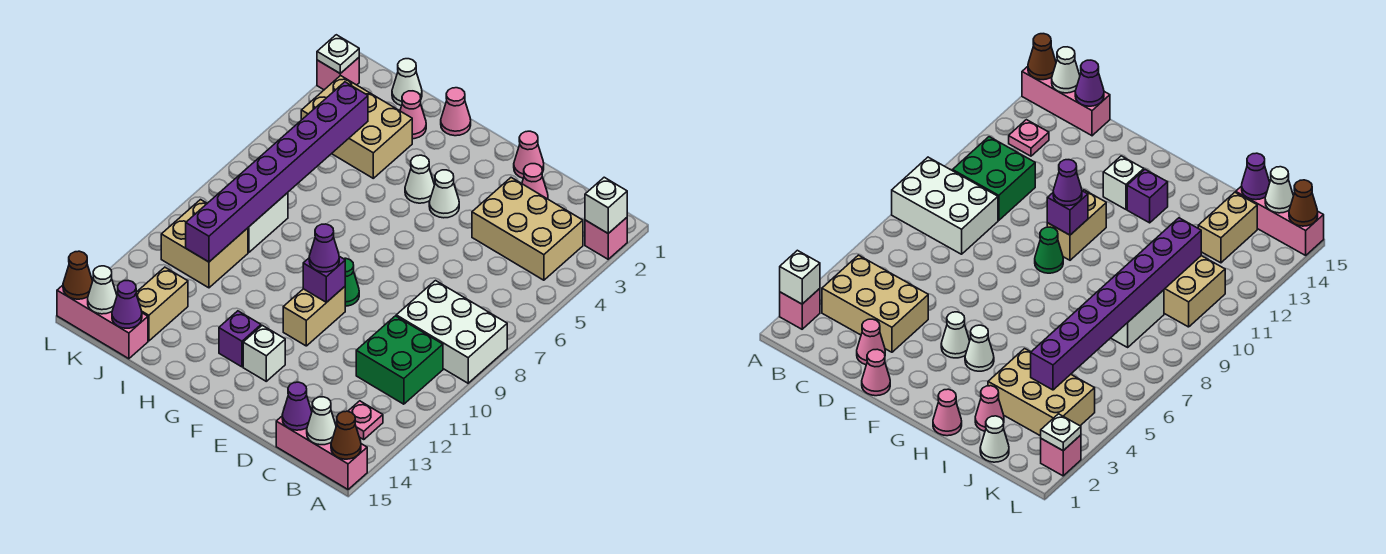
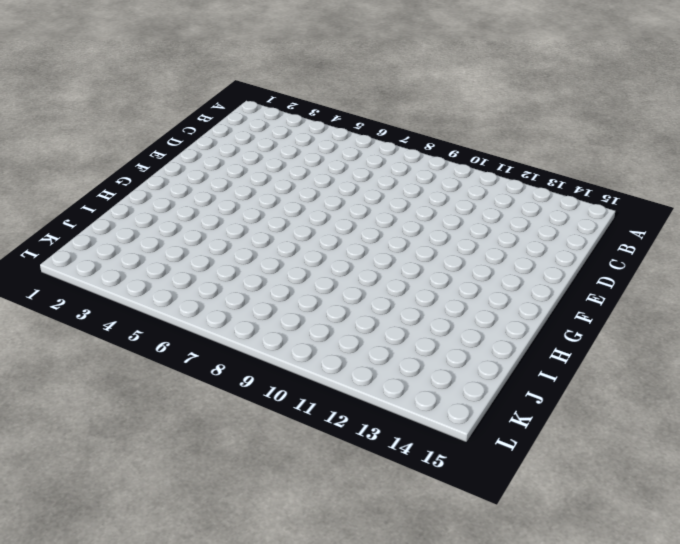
none -> pink 1x1 brick [585,218,627,259]
none -> white 2x3 brick [396,281,507,383]
none -> pink 1x3 brick [276,417,367,490]
none -> tan 2x3 brick [472,178,583,280]

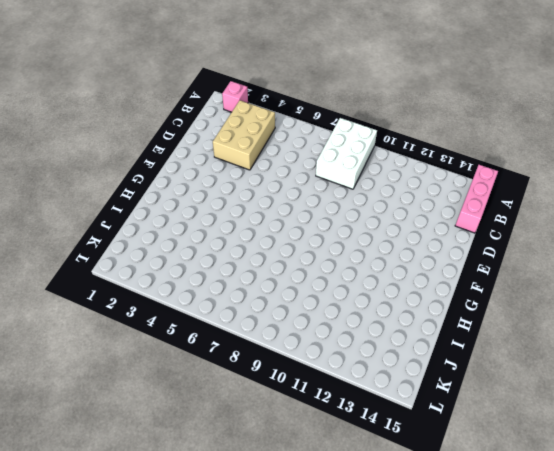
none -> green 2x2 brick [356,316,443,404]
none -> pink 1x1 plate [348,401,383,439]
none -> pink 1x1 cone [522,164,548,199]
none -> pink 1x1 cone [514,131,544,178]

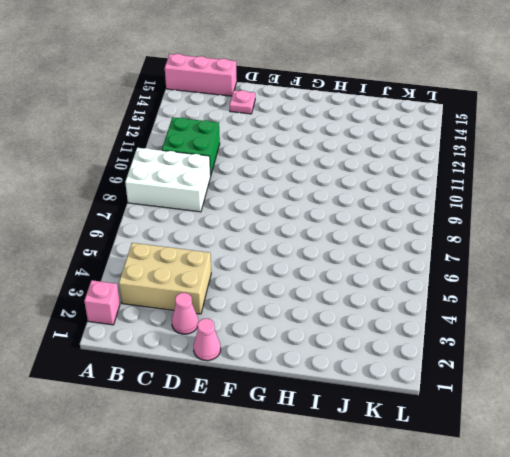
pink 1x1 plate [230,90,255,114] -> pink 1x1 plate moved to [348,401,383,439]
none -> white 1x1 cone [429,170,459,218]
none -> green 1x1 cone [344,258,359,306]
none -> tan 1x2 brick [283,287,345,346]
none -> white 1x1 brick [243,325,285,381]

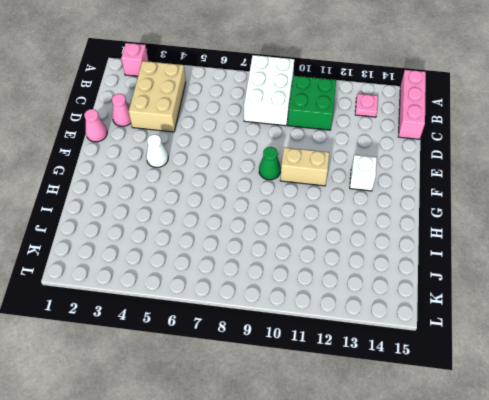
none -> white 1x1 cone [405,155,434,203]
none -> purple 1x1 brick [219,311,261,367]
none -> pink 1x1 cone [441,88,471,136]
none -> pink 1x1 cone [400,91,426,139]

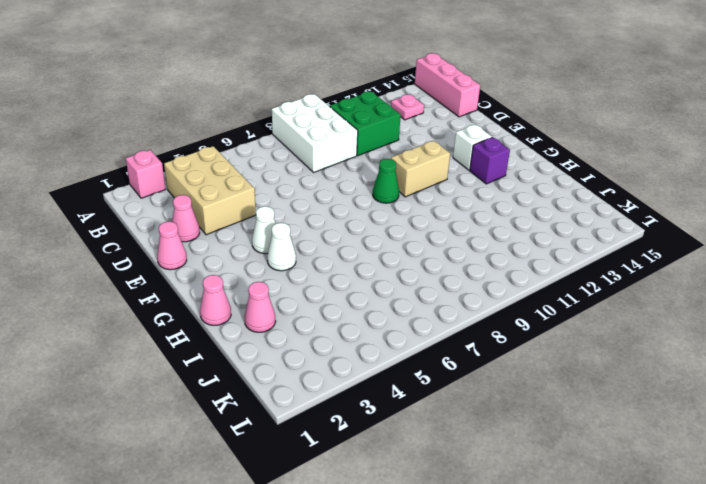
none -> tan 2x3 brick [301,75,412,178]
none -> white 1x1 cone [392,59,422,106]
none -> white 1x2 brick [248,193,288,252]
none -> tan 2x2 brick [161,200,248,288]

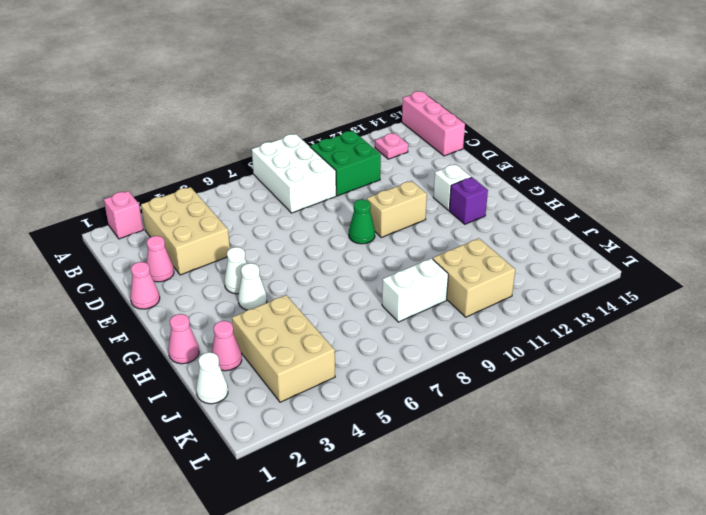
none -> tan 1x2 brick [136,267,188,341]
none -> pink 1x3 brick [57,285,148,359]
none -> pink 1x1 brick [317,58,359,90]
none -> white 1x1 brick [585,177,627,233]

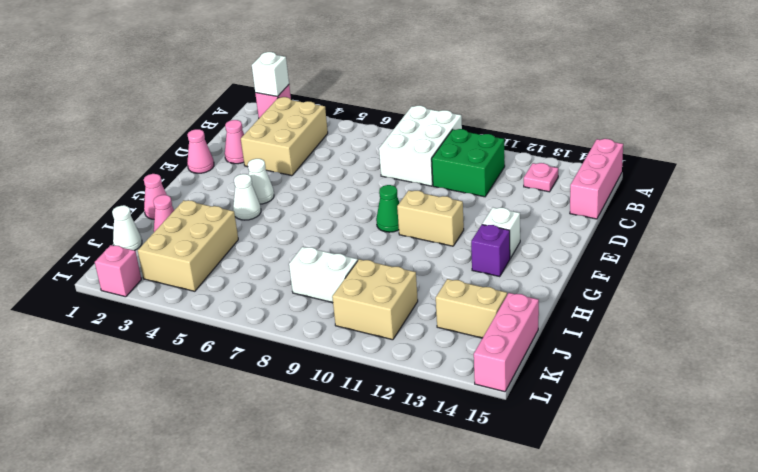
none -> brown 1x1 cone [331,411,361,459]
none -> white 1x1 cone [307,397,336,445]
none -> purple 1x1 cone [282,382,312,430]
none -> purple 1x1 brick [303,257,345,302]

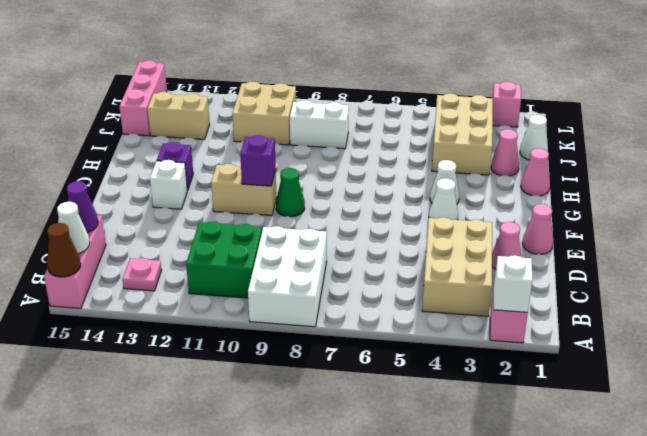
none -> purple 1x8 brick [186,82,368,262]
none -> purple 1x1 cone [112,281,142,328]
none -> white 1x1 cone [88,266,117,314]
none -> white 1x1 plate [317,35,359,73]

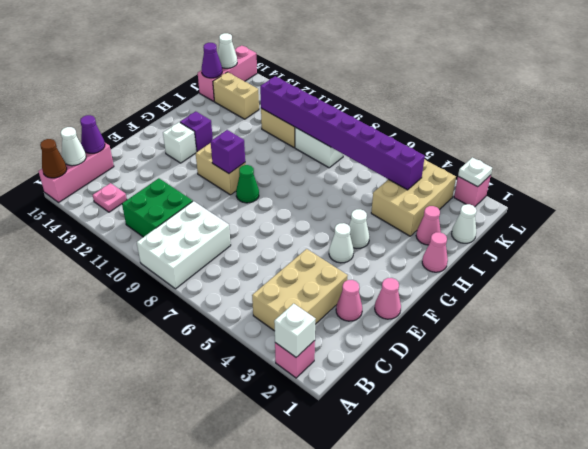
none -> brown 1x1 cone [63,251,93,299]
none -> purple 1x1 cone [309,224,339,272]

